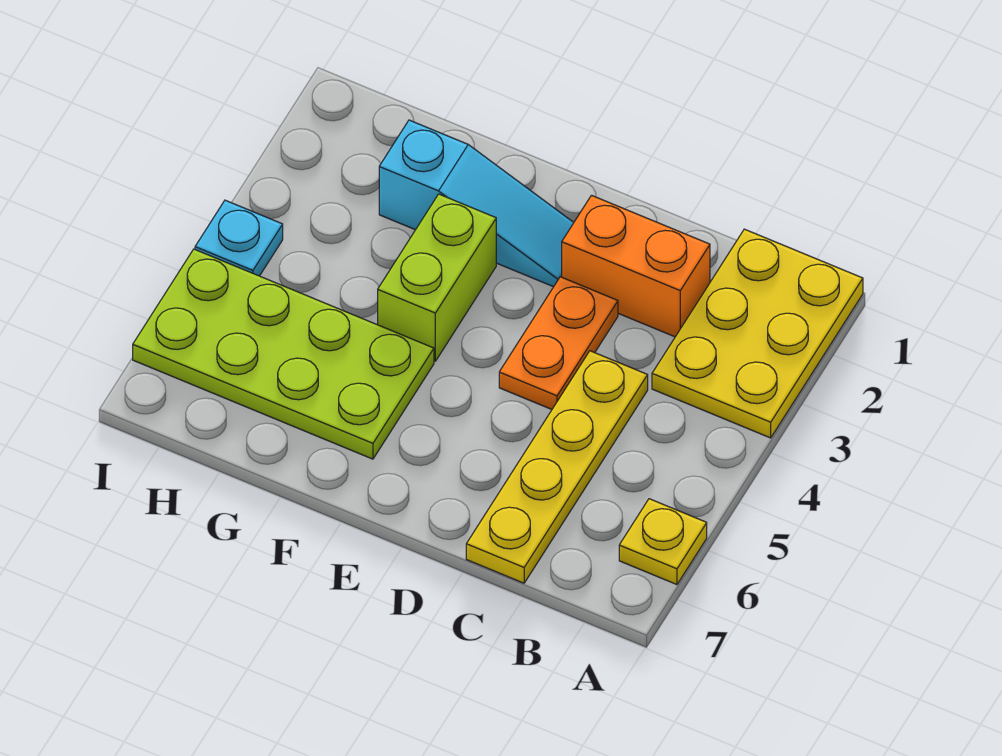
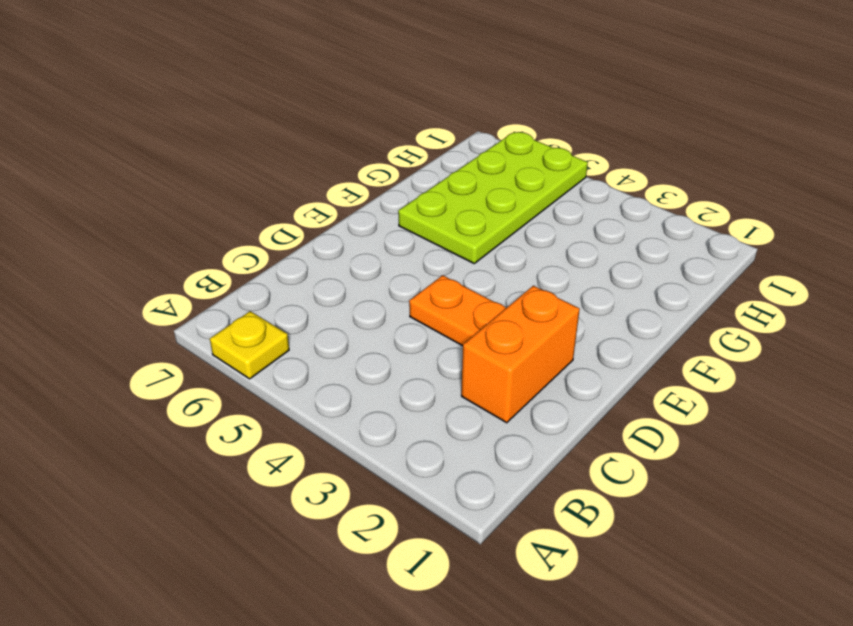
none -> yellow 2x3 plate [652,229,863,438]
none -> yellow 1x4 plate [466,351,648,583]

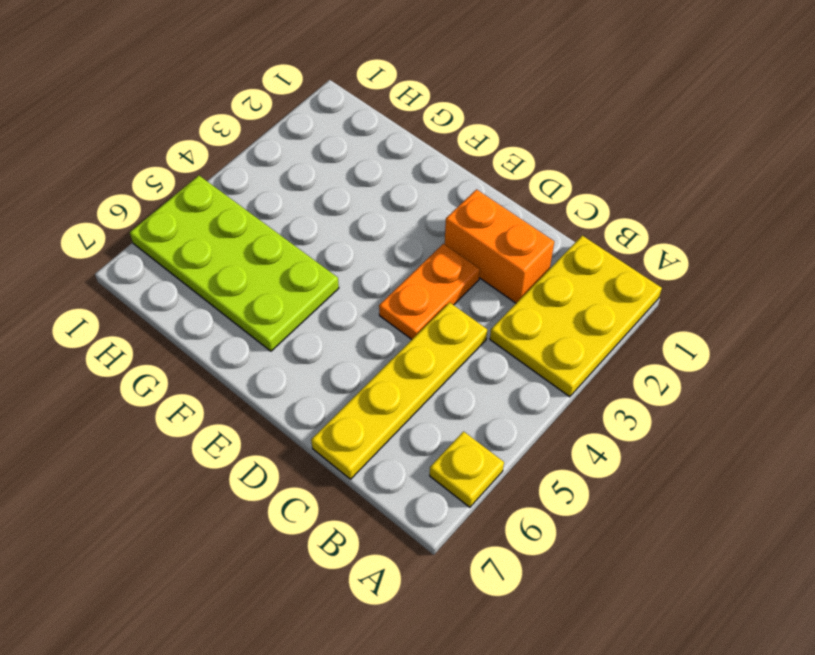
none -> cyan 1x3 slope [379,120,574,287]
none -> lime 1x2 brick [378,194,496,361]

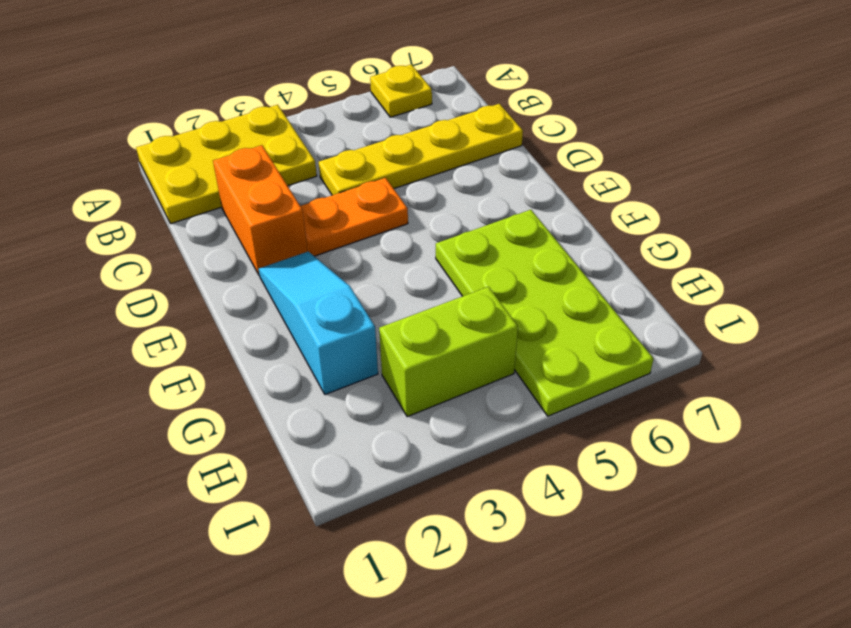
lime 1x2 brick [379,287,518,417] -> lime 1x2 brick moved to [378,194,496,361]
none -> cyan 1x1 plate [195,200,283,276]

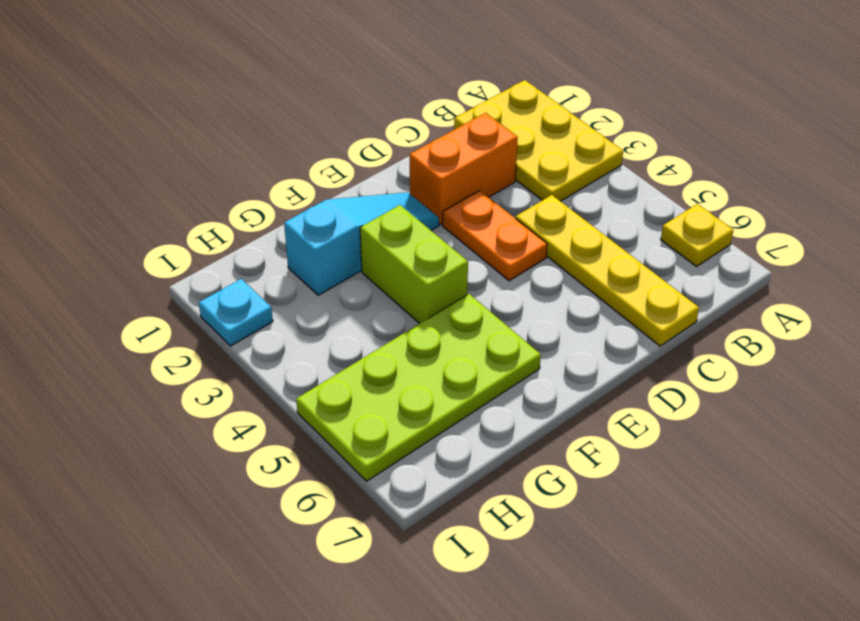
cyan 1x1 plate [199,279,273,346] -> cyan 1x1 plate moved to [195,200,283,276]

